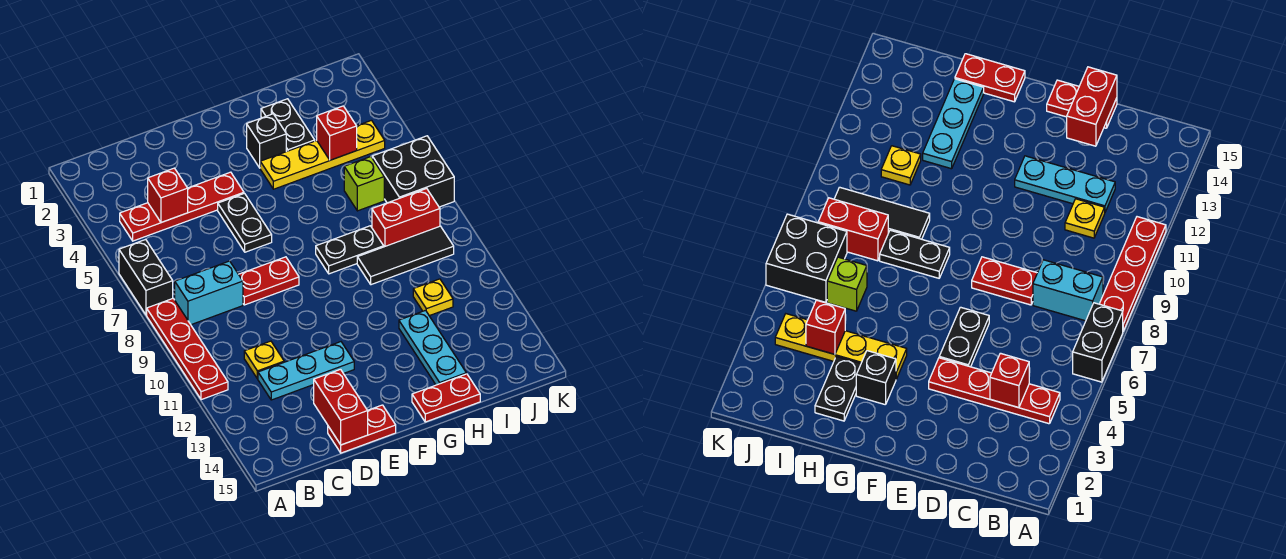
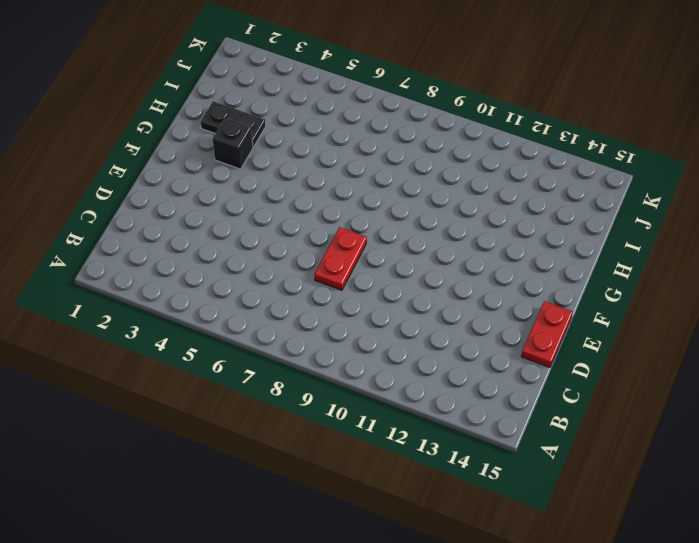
none -> black 1x2 brick [119,239,173,315]
none -> red 1x4 plate [147,299,228,400]
none -> red 1x4 plate [120,172,244,241]

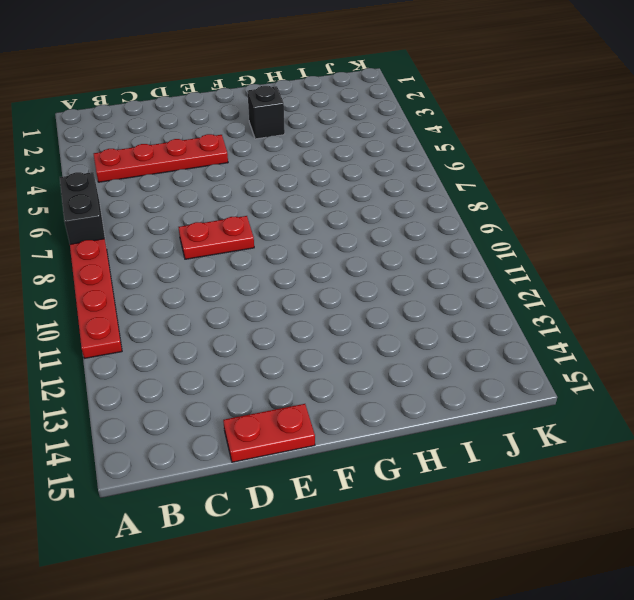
none -> cyan 1x2 brick [175,261,243,325]
none -> yellow 1x1 plate [244,341,284,379]
none -> cyan 1x3 plate [258,342,354,400]

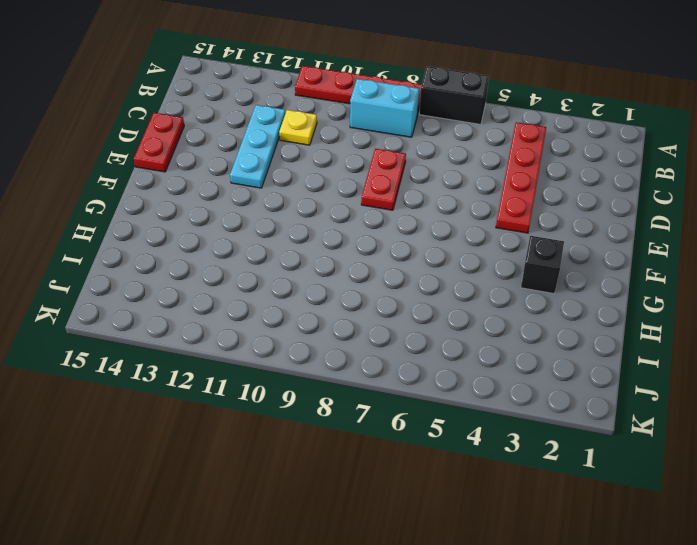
cyan 1x2 brick [350,79,419,137] -> cyan 1x2 brick turned to [175,261,243,325]
none -> black 1x2 plate [218,193,272,252]
none -> yellow 1x4 plate [260,120,385,189]
none -> black 1x2 plate [316,226,384,274]

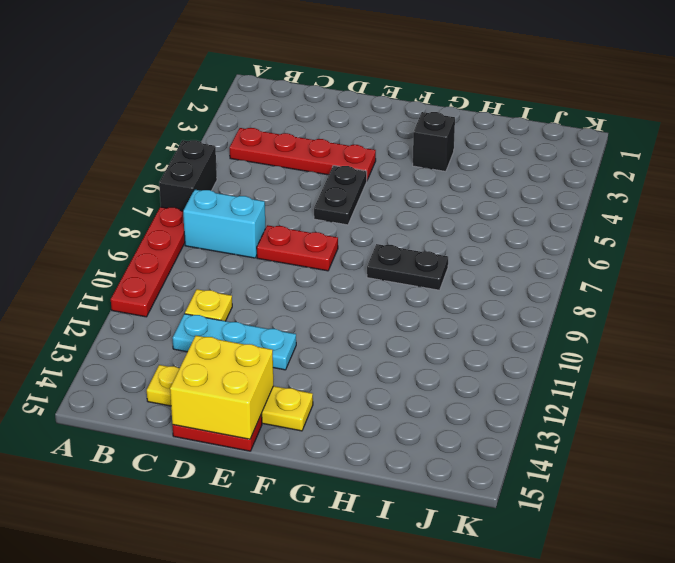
yellow 1x4 plate [147,365,313,431] -> yellow 1x4 plate moved to [260,120,385,189]
yellow 2x2 brick [170,336,273,439] -> red 1x2 brick [314,369,368,445]
none -> red 1x2 plate [412,374,480,422]
none -> black 1x2 plate [261,99,315,151]
none -> black 1x3 tile [357,226,454,285]

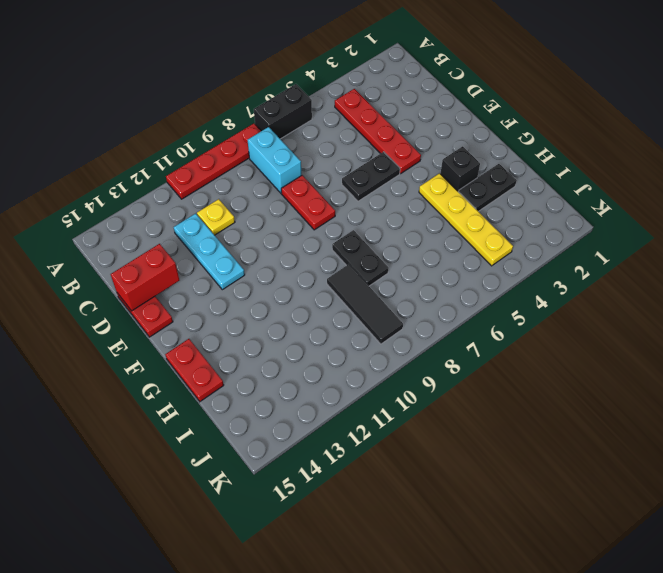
none -> cyan 1x3 plate [399,310,466,385]
none -> lime 1x1 brick [344,157,384,211]
none -> red 1x2 brick [372,188,440,247]

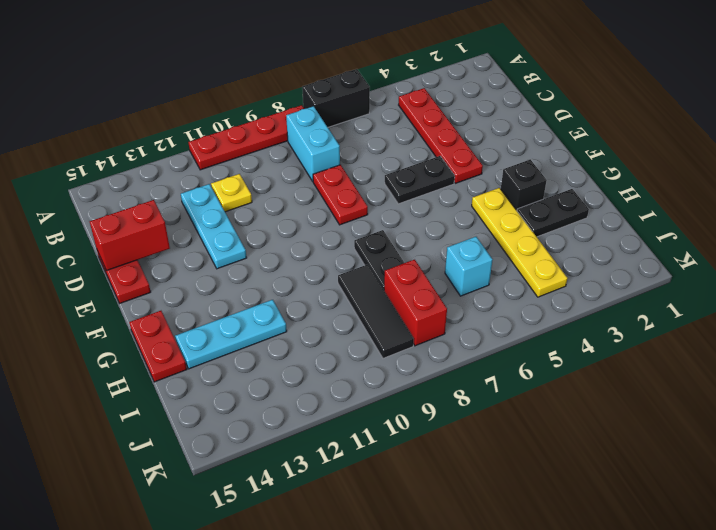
cyan 1x1 brick [445,237,493,296] -> lime 1x1 brick [344,157,384,211]
none -> yellow 1x1 plate [413,279,453,316]
none -> black 2x2 brick [372,136,454,207]
none -> red 1x1 brick [148,168,188,223]

